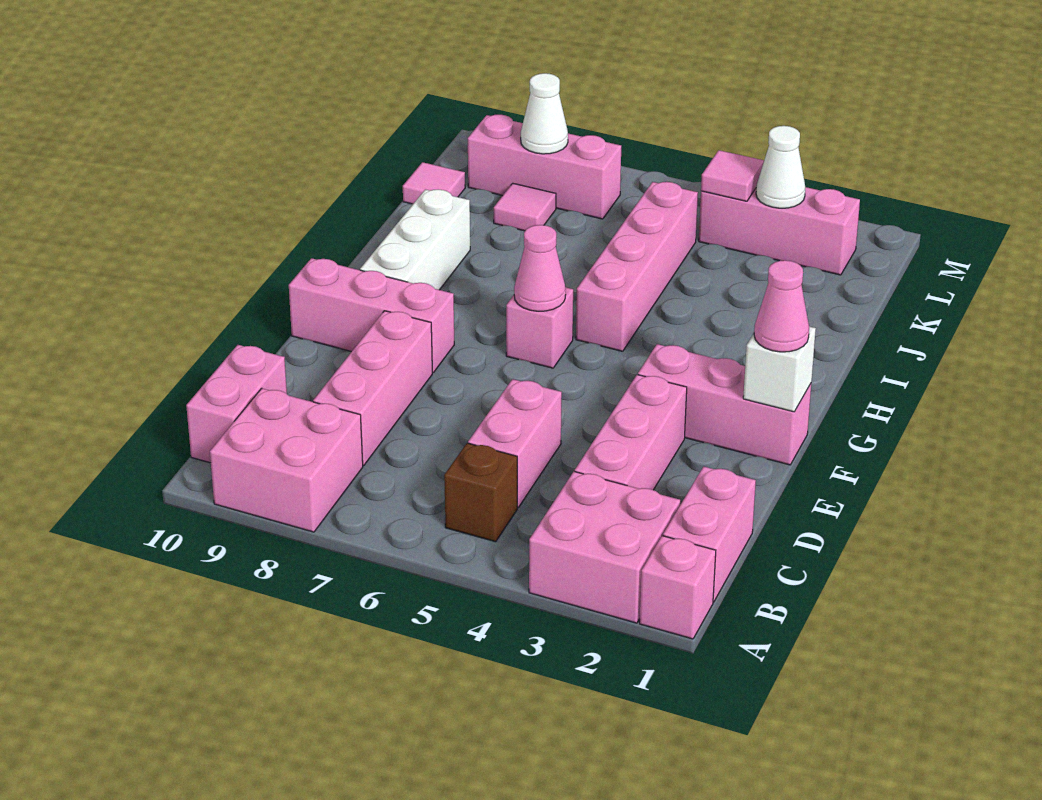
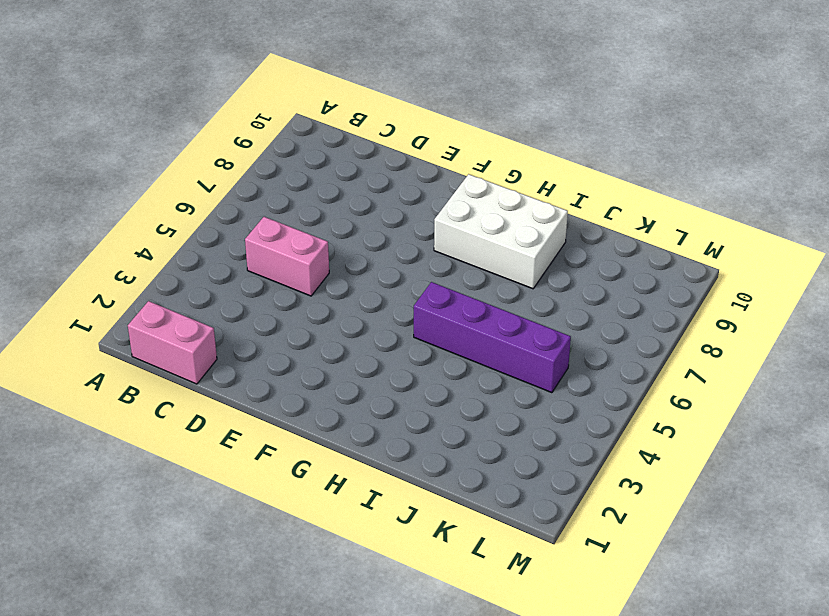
white 2x3 brick [434,174,568,289] -> white 1x3 brick [360,189,470,290]
purple 1x4 brick [414,282,571,393] -> pink 1x4 brick [576,182,698,351]
none -> pink 1x1 brick [640,536,716,639]
none -> pink 2x2 brick [529,471,680,623]
none -> pink 2x2 brick [210,388,363,532]

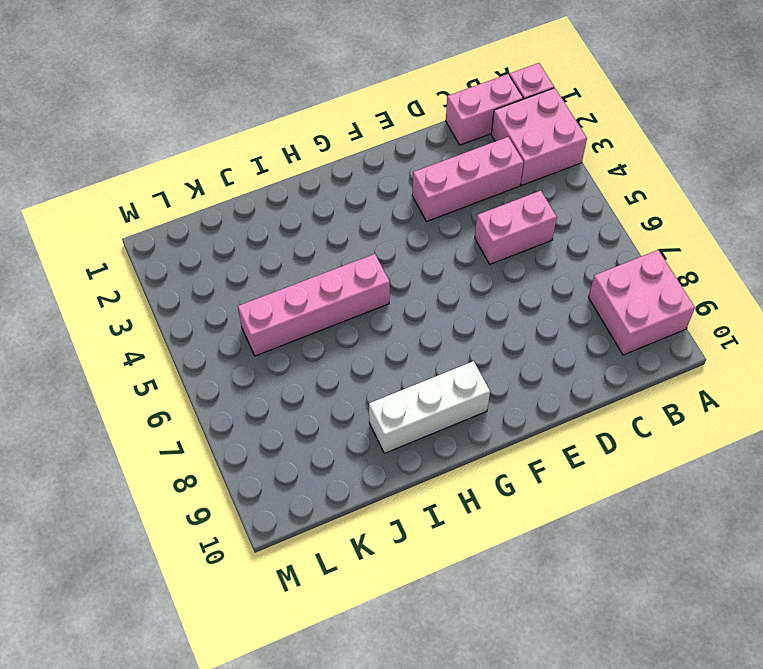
none -> brown 1x1 brick [444,443,517,542]
none -> pink 1x2 brick [186,345,287,463]
none -> pink 1x3 brick [313,311,432,466]

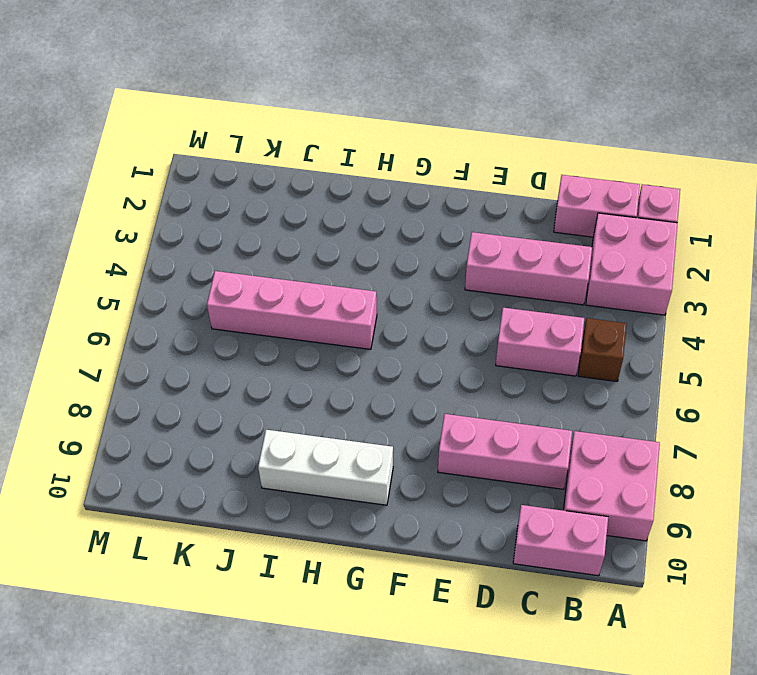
none -> pink 1x3 brick [638,344,811,465]
none -> pink 1x3 brick [289,258,454,373]
none -> pink 1x1 brick [506,287,573,368]

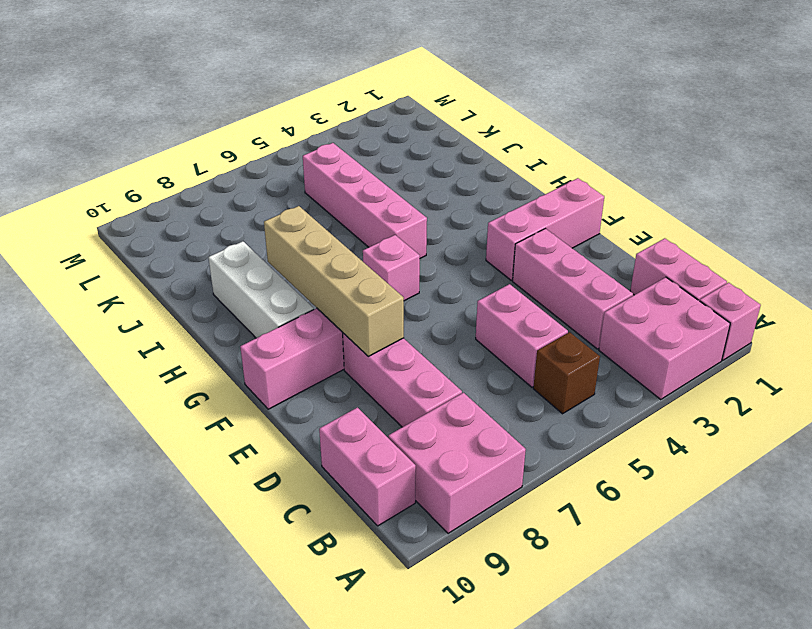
tan 1x4 brick [264,206,404,356] -> none
none -> pink 1x1 tile [494,183,556,231]
none -> pink 1x1 tile [403,162,465,204]
none -> pink 1x3 brick [699,187,860,275]

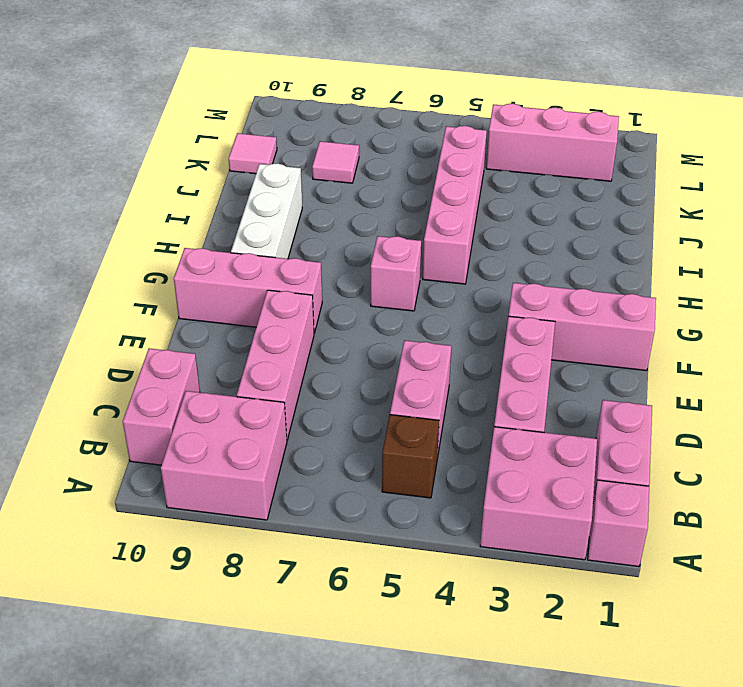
none -> pink 1x3 brick [468,115,621,219]
none -> white 1x1 brick [743,327,816,412]
none -> pink 1x1 cone [514,225,566,311]

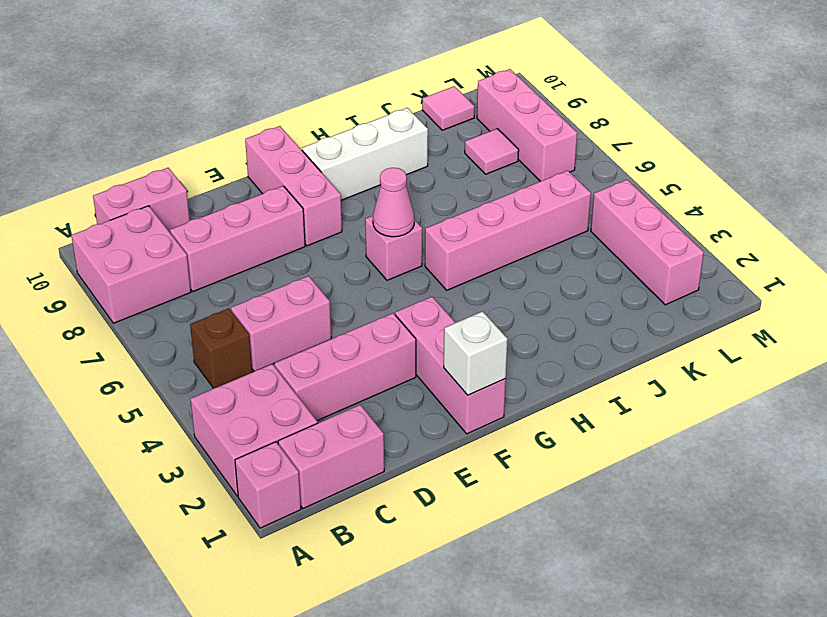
none -> white 1x1 cone [756,126,805,208]
none -> pink 1x1 tile [701,150,764,201]
none -> white 1x1 cone [521,73,568,154]

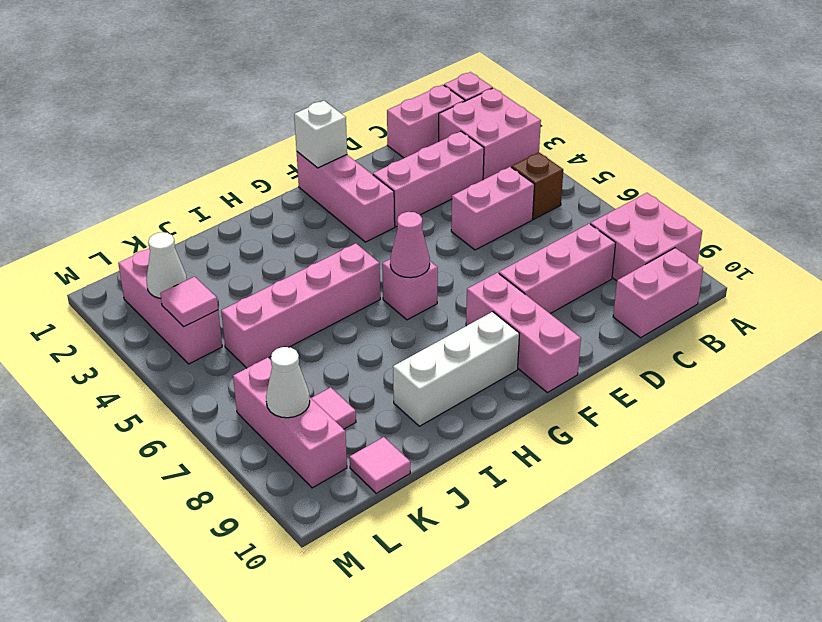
none -> pink 1x1 cone [754,260,809,352]

